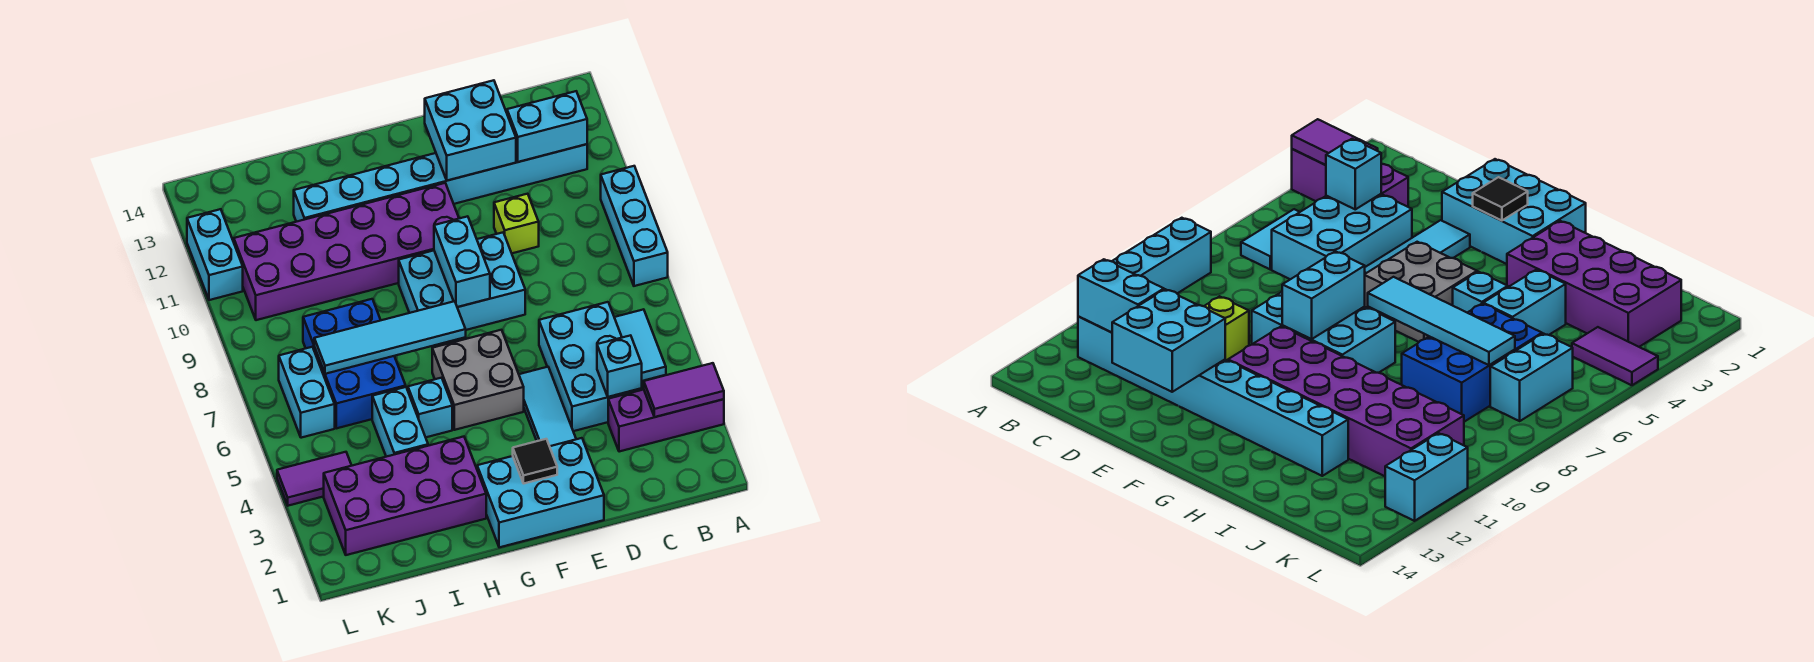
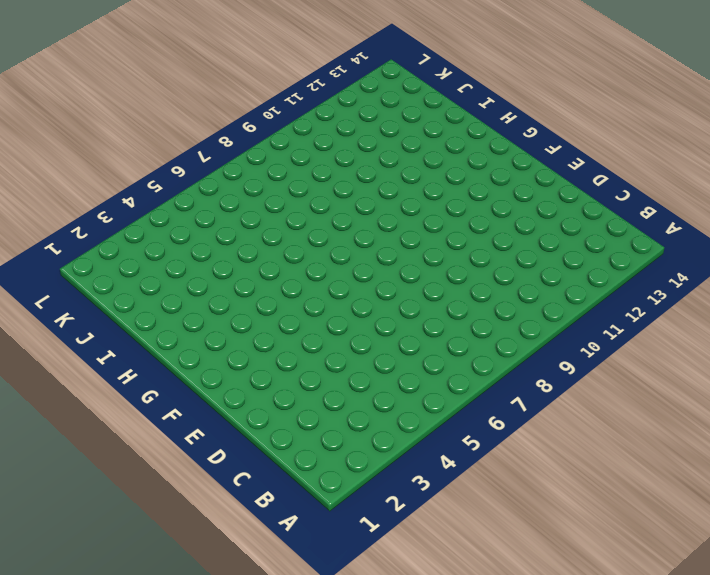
none -> purple 1x3 brick [608,390,724,452]
none -> cyan 1x3 brick [601,166,668,286]
none -> cyan 1x2 tile [614,309,666,381]

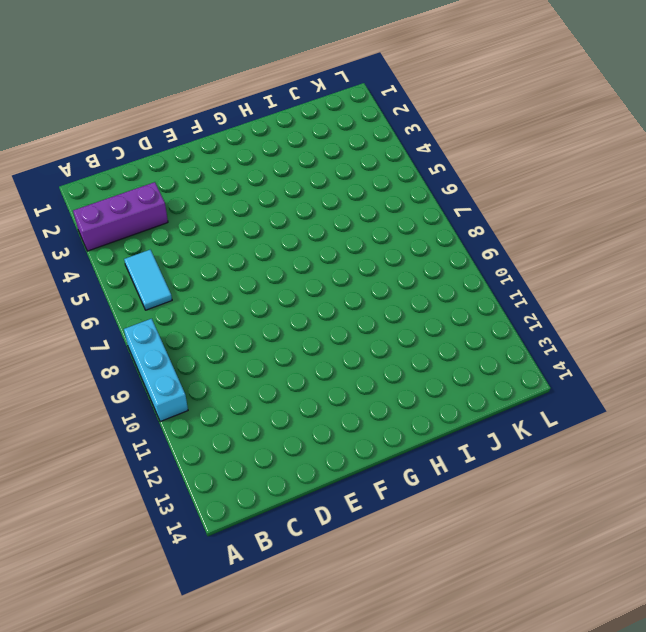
none -> cyan 1x8 brick [294,144,587,222]
none -> cyan 2x3 brick [539,302,642,431]
none -> lime 1x1 brick [494,194,539,253]

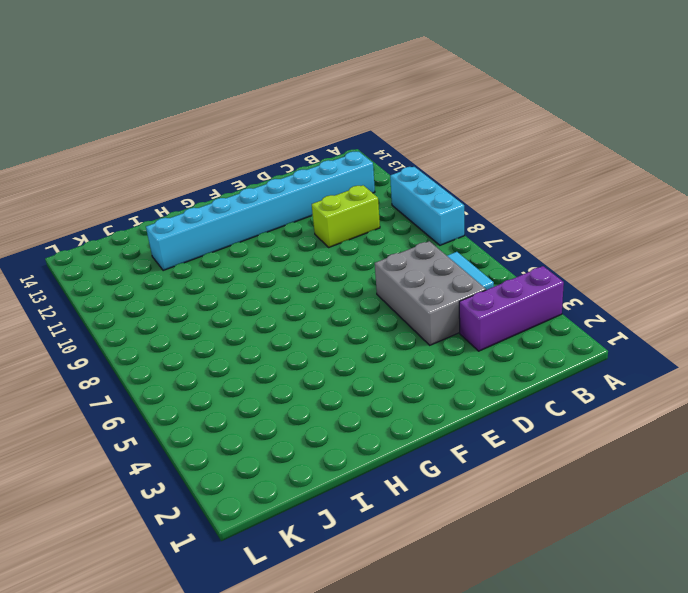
grey 2x3 brick [375,241,486,345] -> cyan 2x3 brick [539,302,642,431]
lime 1x2 brick [312,185,380,247] -> lime 1x1 brick [494,194,539,253]
none -> cyan 2x3 brick [477,438,604,547]
none -> cyan 1x3 tile [519,367,576,446]
none -> cyan 2x3 brick [399,233,525,330]

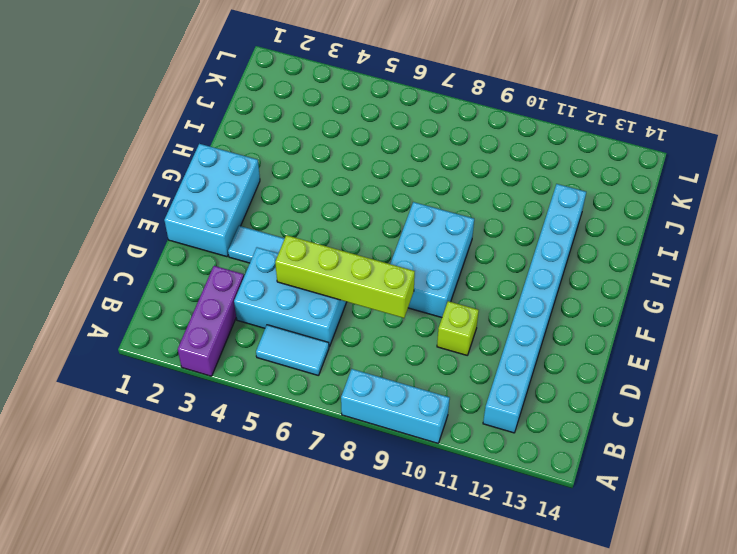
lime 1x4 brick [275,235,415,318] -> none
none -> grey 2x2 brick [432,330,524,430]
none -> purple 2x6 brick [234,183,459,320]
none -> purple 2x4 brick [324,437,486,555]

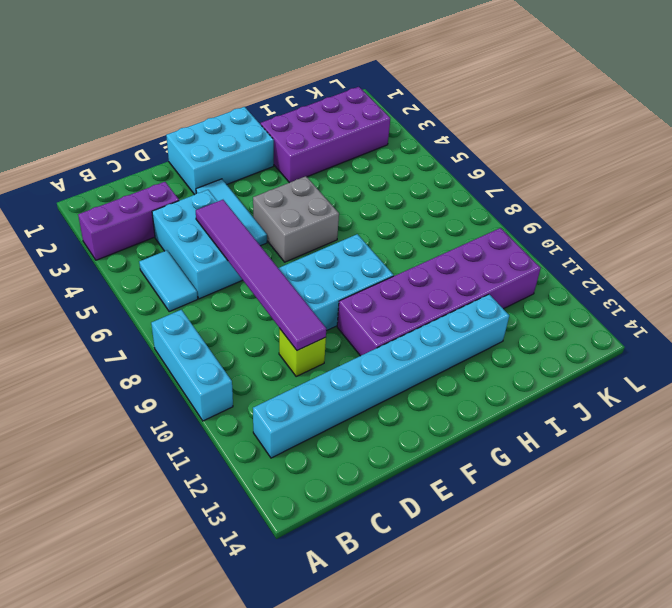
purple 1x6 tile [196,200,326,350] -> none
none -> cyan 1x1 brick [408,378,452,437]
none -> cyan 1x2 brick [372,387,428,457]
none -> blue 2x3 brick [303,299,406,428]

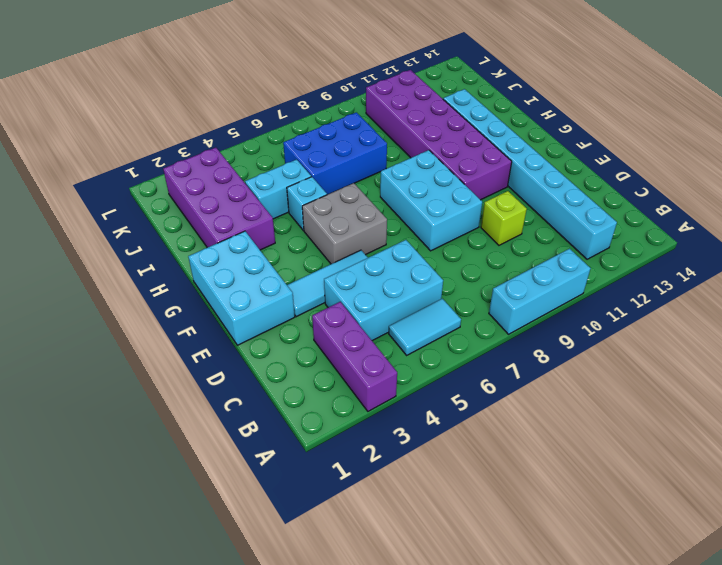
none -> purple 1x2 tile [277,452,352,506]
none -> cyan 1x2 brick [279,347,335,438]
none -> cyan 1x2 brick [187,209,243,300]

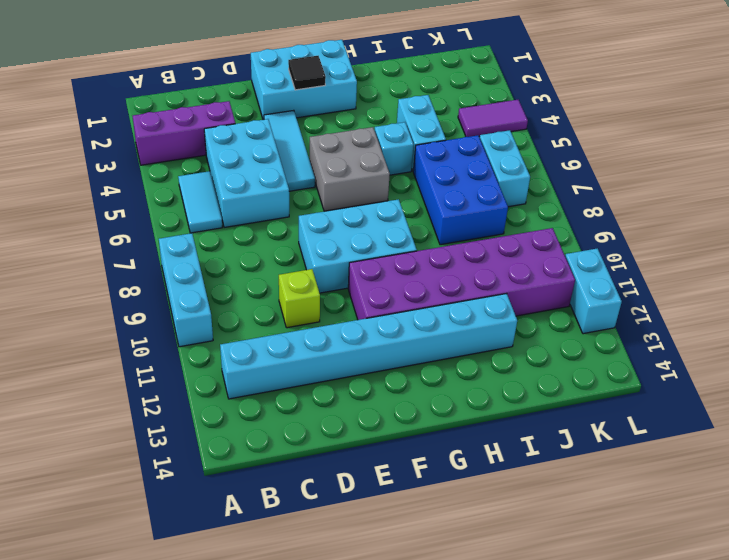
none -> purple 2x4 brick [324,437,486,555]
none -> purple 1x2 tile [644,363,724,417]
none -> cyan 1x2 brick [507,91,587,162]

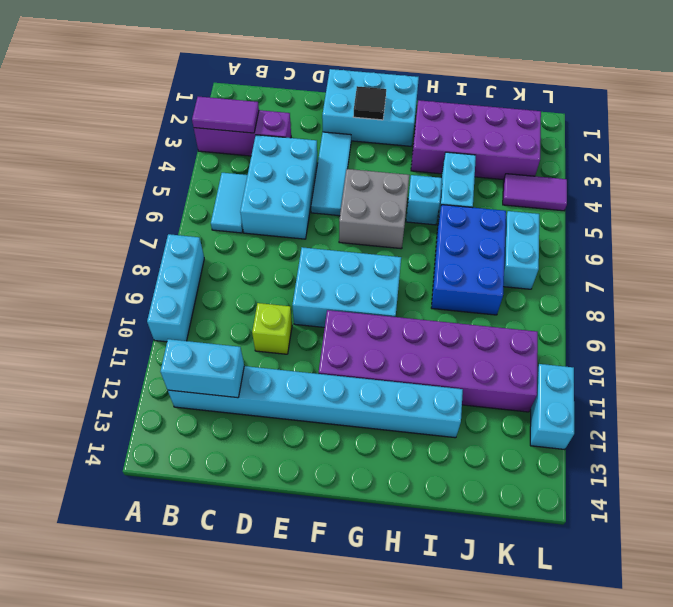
none -> cyan 1x1 brick [597,335,642,397]
none -> cyan 2x2 brick [425,80,516,181]
none -> cyan 1x2 brick [434,216,490,307]

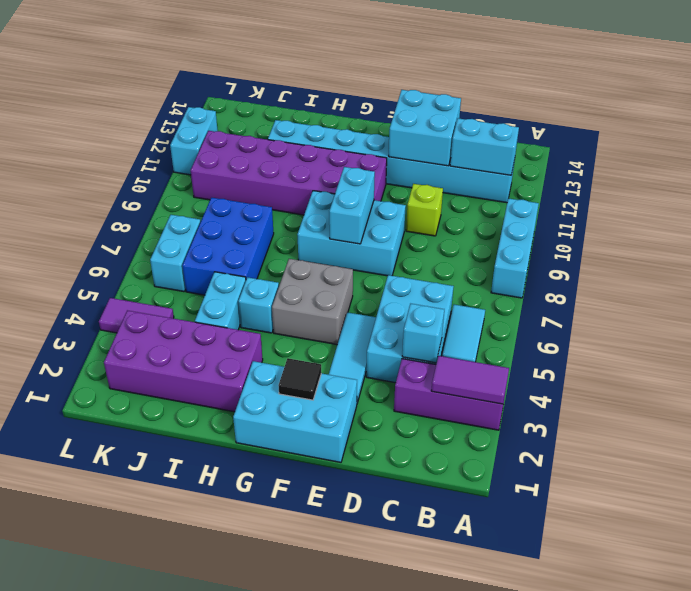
none -> cyan 1x4 tile [314,301,466,374]

